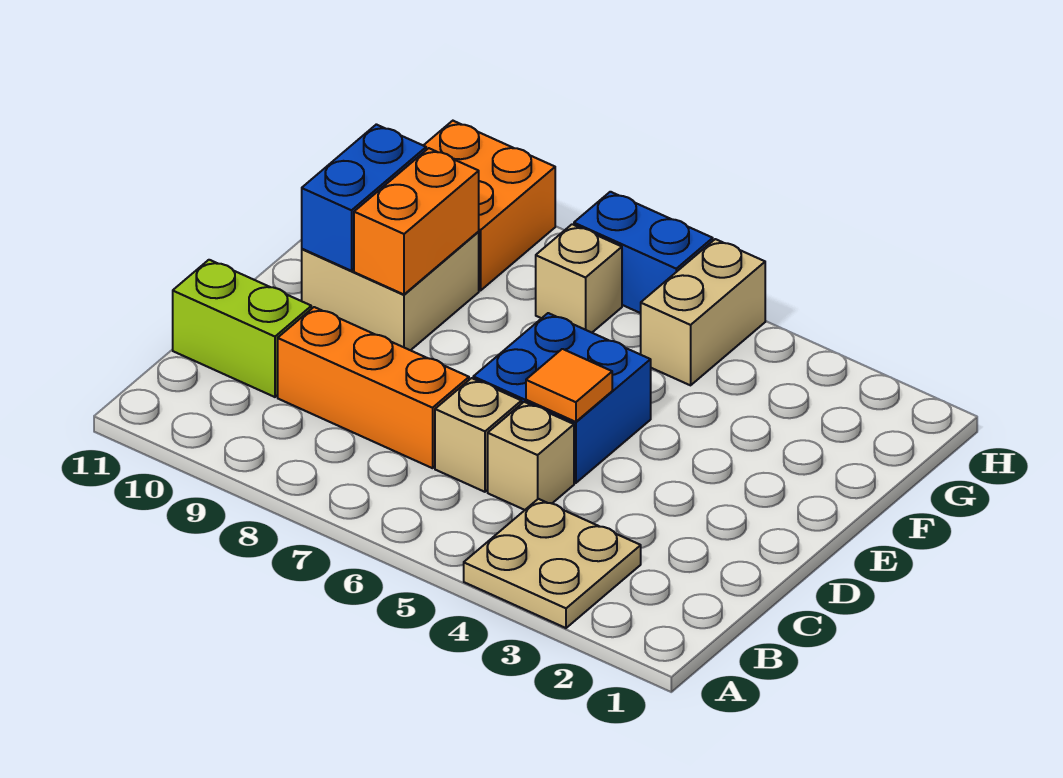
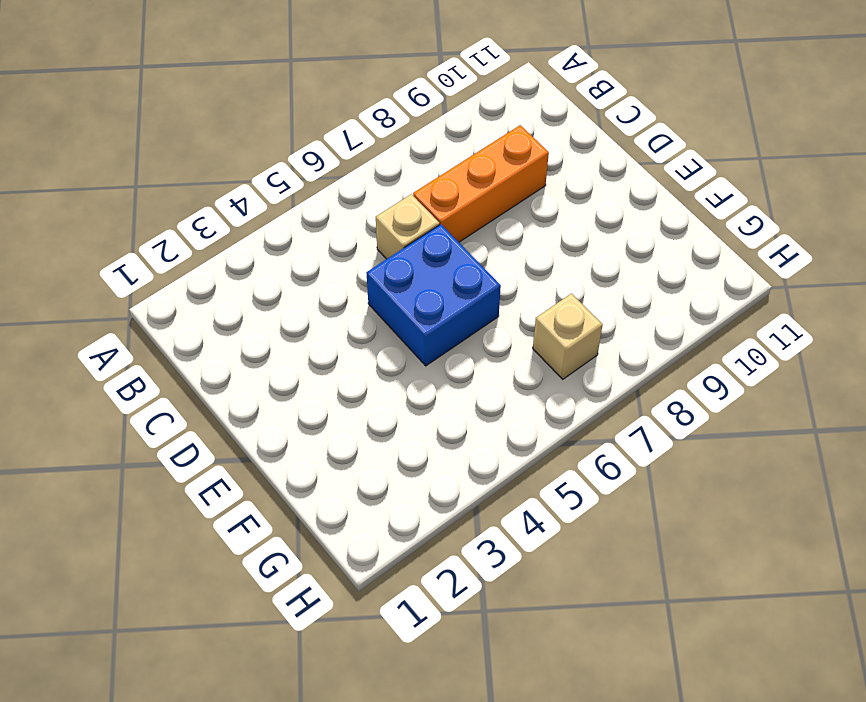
none -> tan 2x2 plate [464,499,641,628]
none -> tan 1x1 brick [488,402,574,510]
none -> lime 1x2 brick [173,260,311,397]

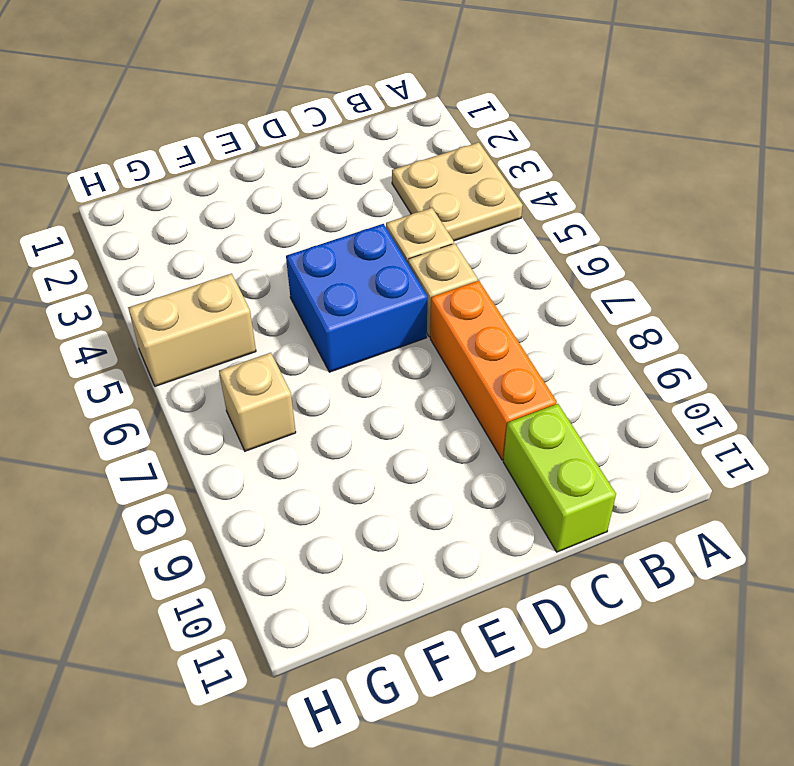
none -> tan 2x2 brick [302,232,479,350]
none -> orange 2x2 brick [423,121,555,291]
none -> blue 1x2 brick [574,192,713,313]

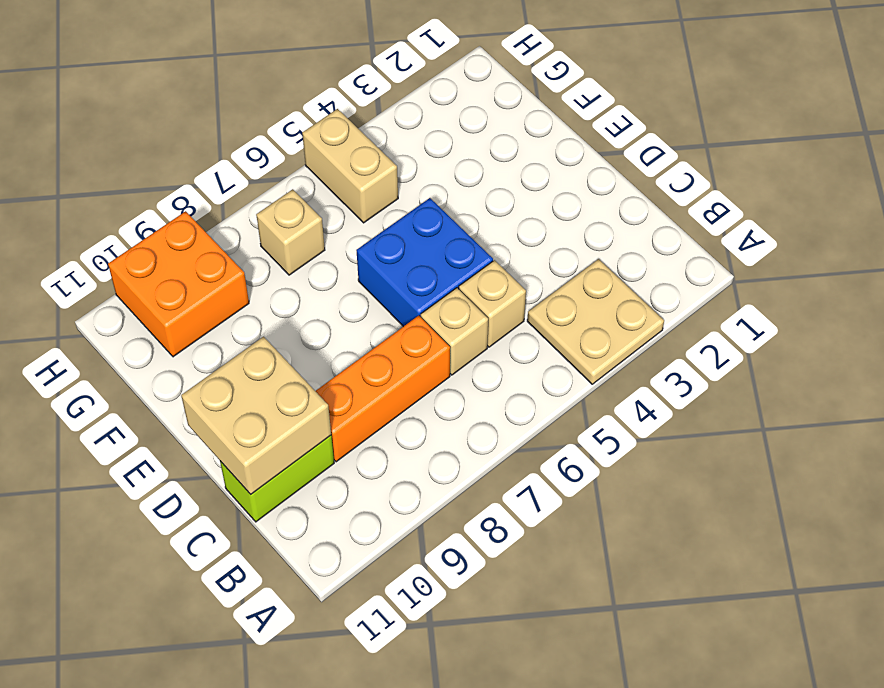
tan 2x2 brick [181,337,331,494] -> tan 2x2 brick moved to [302,232,479,350]
none -> blue 1x2 brick [574,192,713,313]
none -> orange 1x1 tile [526,349,612,422]
none -> orange 1x2 brick [354,148,479,294]

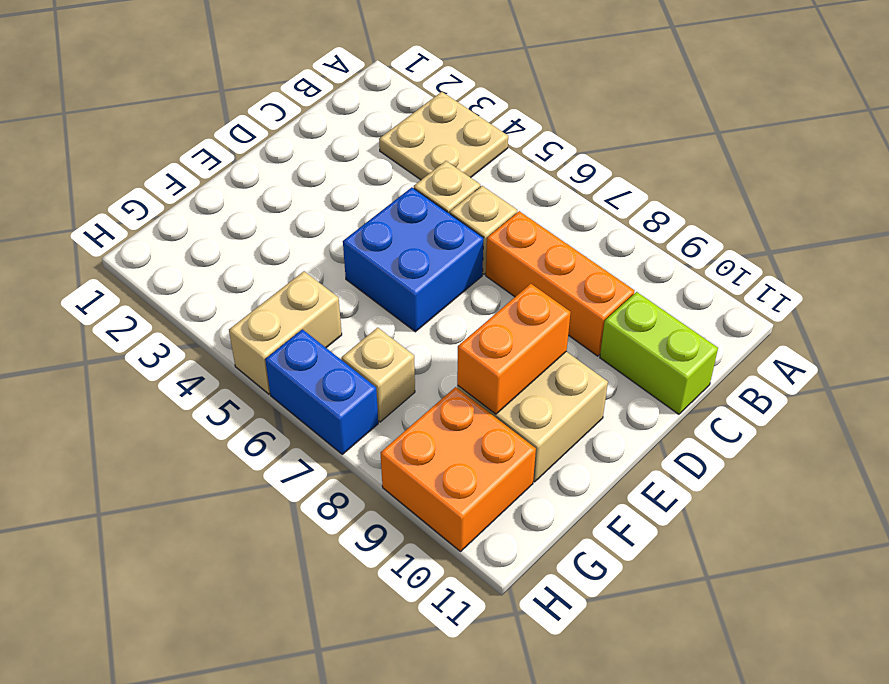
none -> orange 1x1 tile [526,349,612,422]
none -> blue 1x2 brick [302,124,426,271]

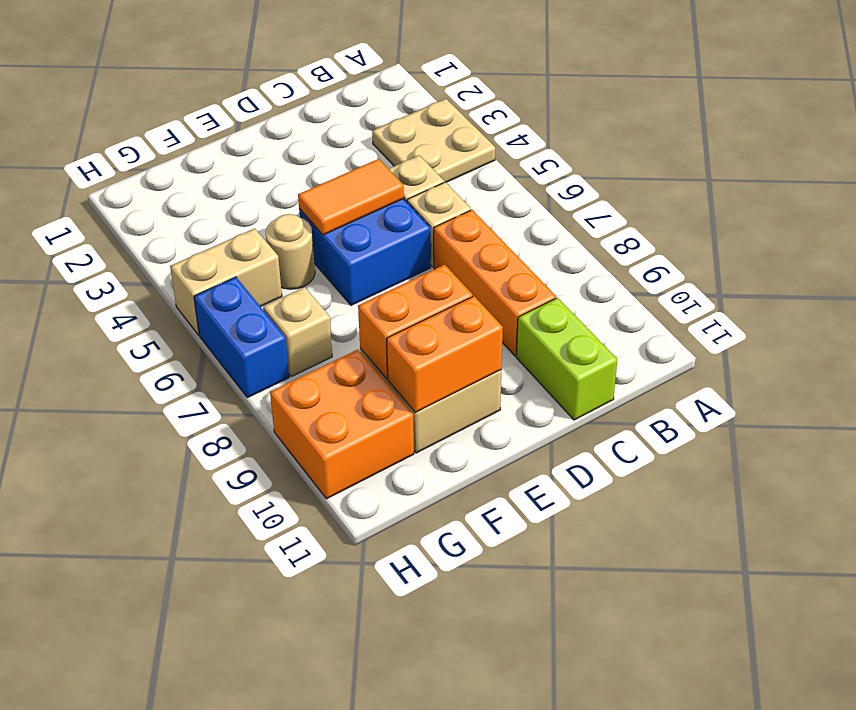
orange 1x2 tile [298,159,404,235] -> orange 1x1 tile [526,349,612,422]
orange 1x2 brick [387,296,503,413] -> blue 1x2 brick [302,124,426,271]
tan 1x1 round brick [266,214,315,289] -> none

